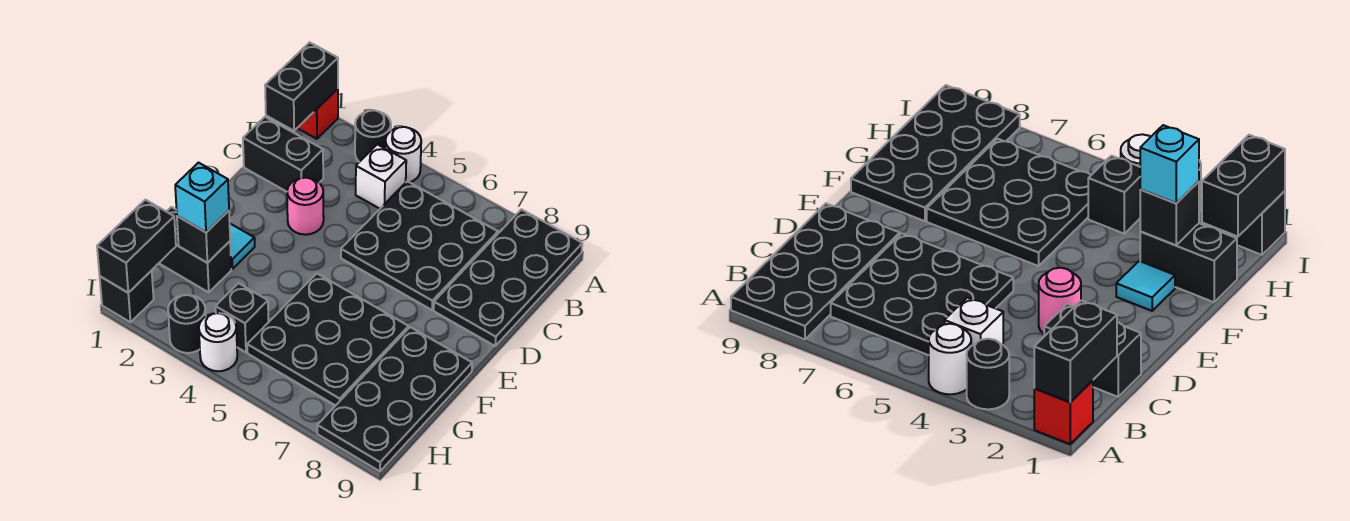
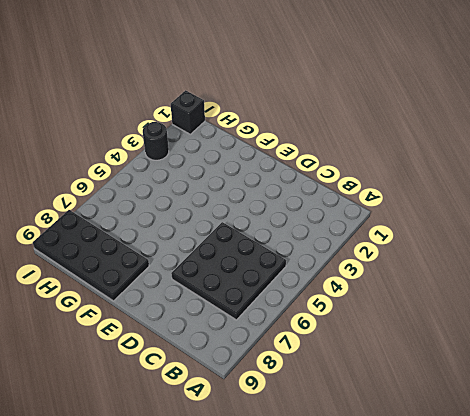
none -> red 1x1 brick [298,89,338,139]
none -> black 1x1 round brick [355,110,391,162]
none -> white 1x1 round brick [385,127,421,182]

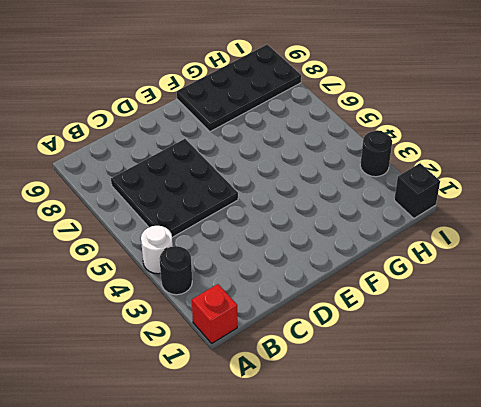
none -> black 2x4 plate [434,209,582,346]
none -> white 1x1 brick [356,144,406,209]
none -> black 1x2 brick [243,117,323,192]

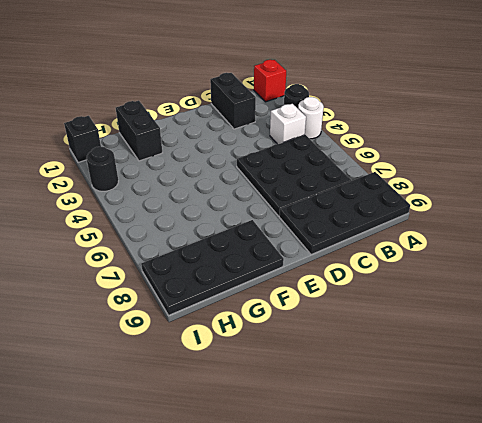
none -> pink 1x1 round brick [287,178,324,235]
none -> cyan 1x1 tile [230,224,255,269]
none -> black 3x3 plate [247,274,409,406]

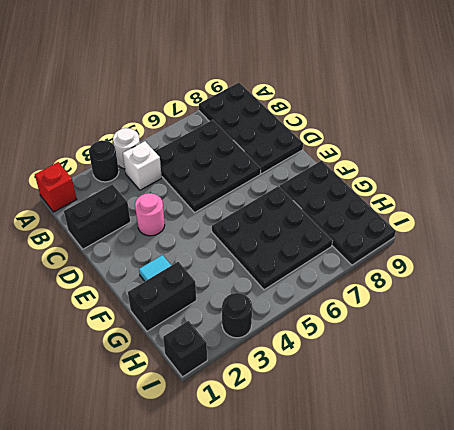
none -> black 1x1 brick [216,283,268,352]
none -> white 1x1 round brick [199,313,237,371]
none -> black 1x2 brick [265,42,338,131]

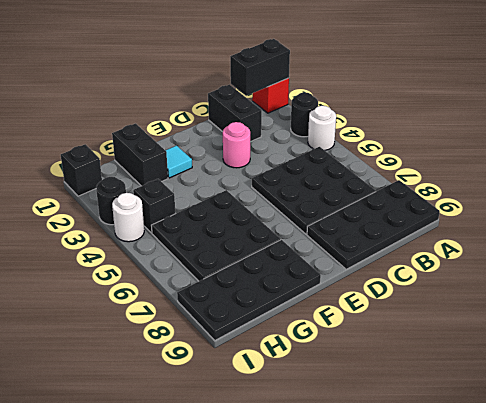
none -> white 1x1 brick [356,144,406,209]
none -> black 1x1 brick [177,211,230,263]
none -> black 1x2 brick [97,200,176,293]

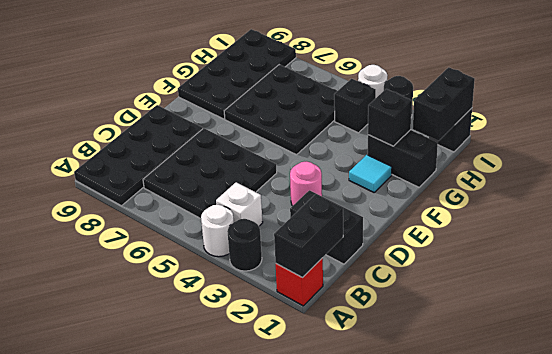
none -> cyan 1x1 brick [175,163,229,232]

